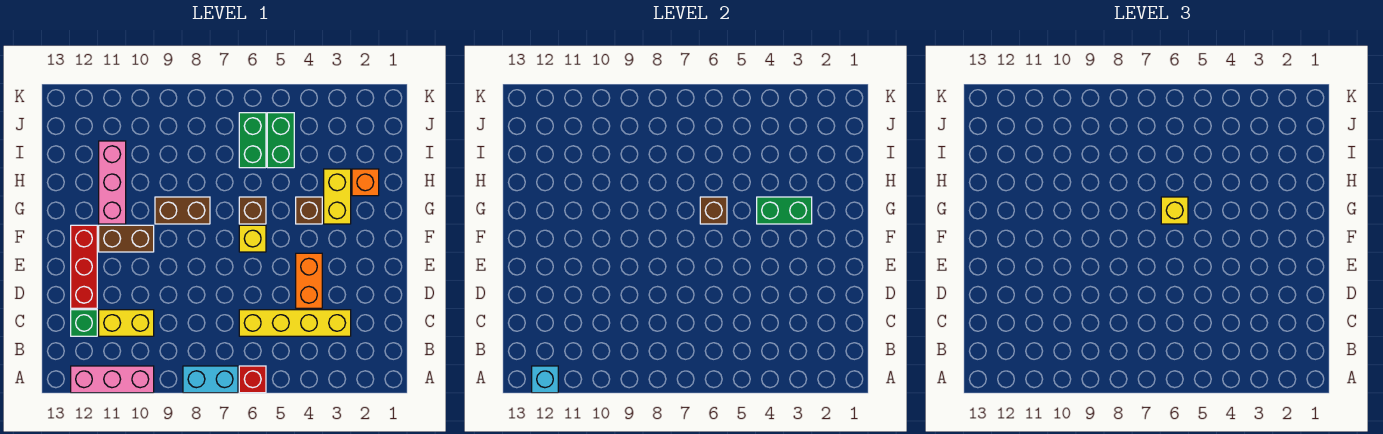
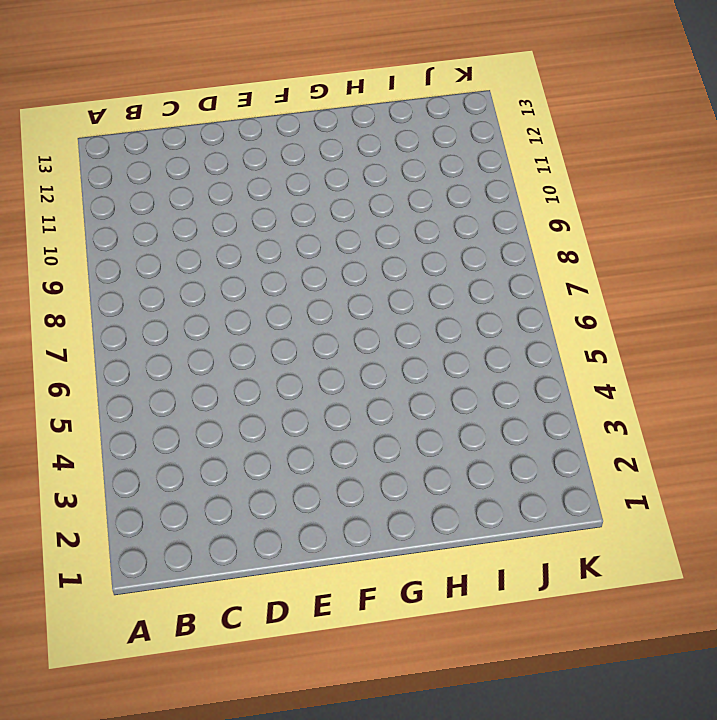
none -> red 1x1 brick [239,366,266,393]
none -> cyan 1x2 brick [183,366,238,393]
none -> pink 1x3 brick [71,366,154,393]

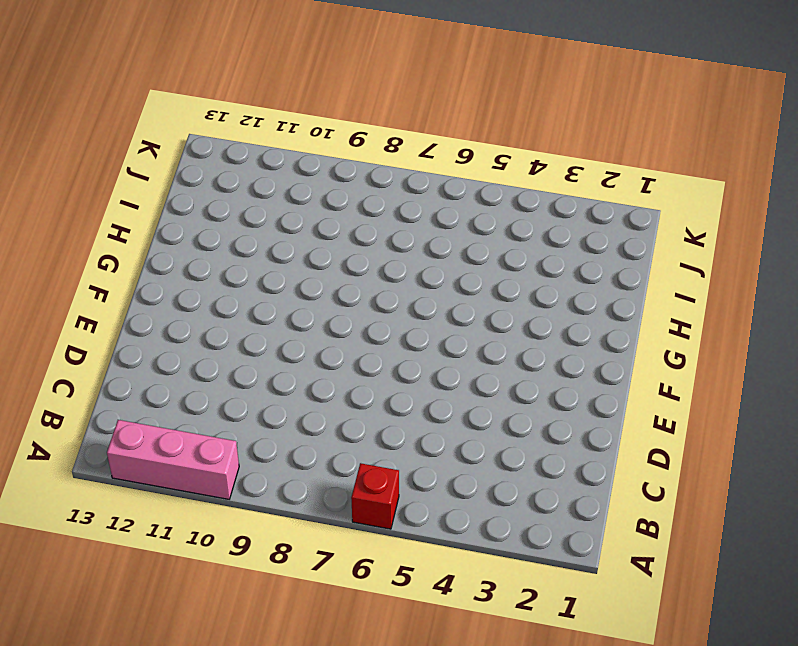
none -> cyan 1x2 brick [183,366,238,393]
none -> yellow 1x4 brick [239,310,351,336]
none -> yellow 1x2 brick [99,310,154,336]

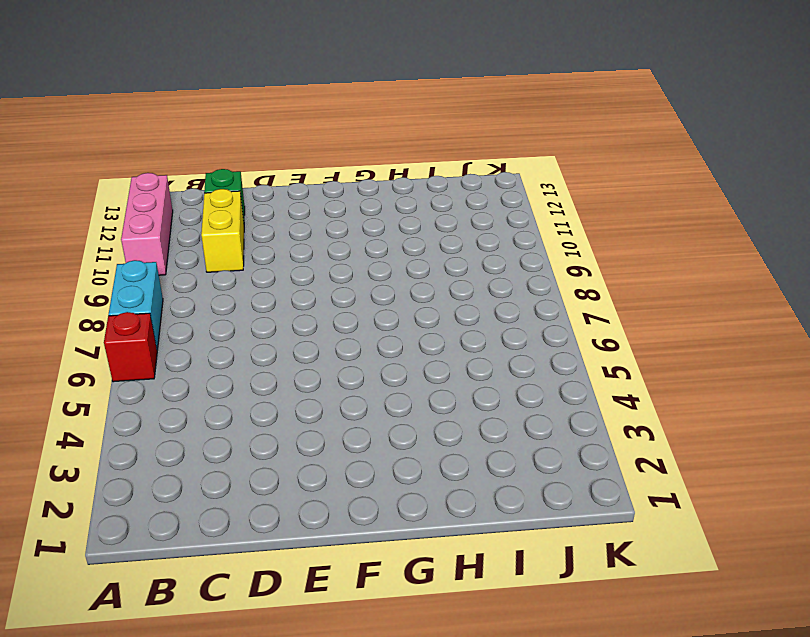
none -> yellow 1x4 brick [239,310,351,336]
none -> orange 1x2 brick [296,253,322,308]
none -> red 1x3 brick [71,225,97,308]

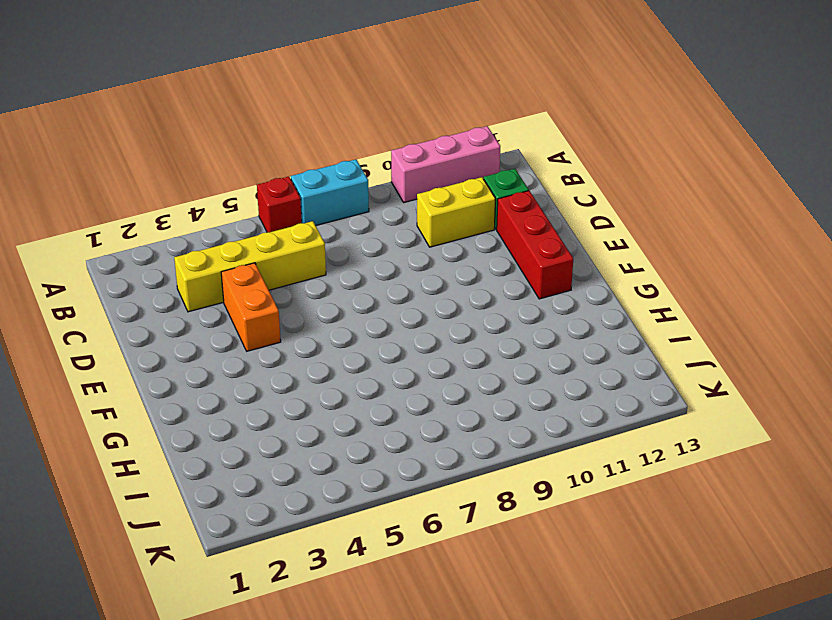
none -> yellow 1x1 brick [239,225,266,252]
none -> brown 1x2 brick [99,225,154,252]
none -> yellow 1x2 brick [324,169,351,224]

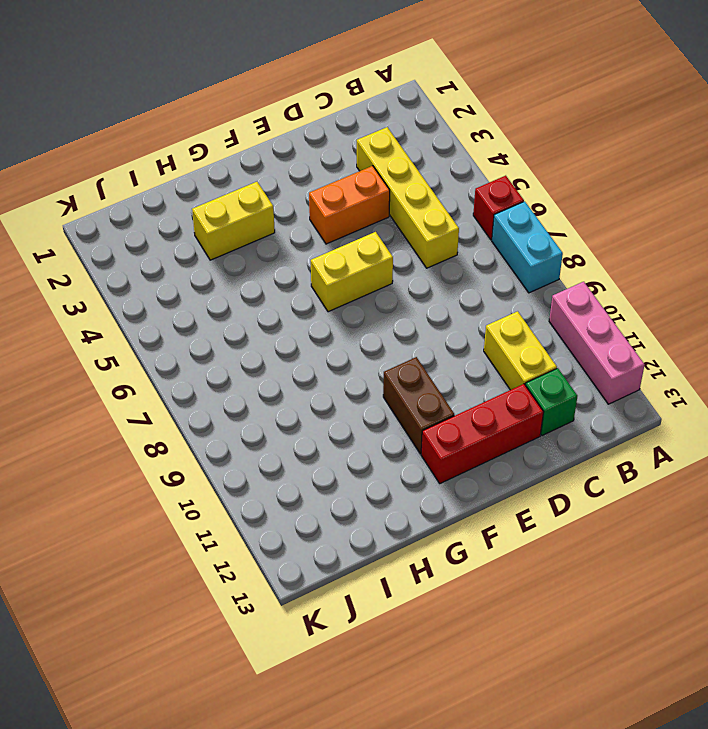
yellow 1x2 brick [311,232,393,312] -> yellow 1x1 brick [239,225,266,252]
none -> brown 1x1 brick [296,197,322,224]
none -> brown 1x1 brick [239,197,266,224]
none -> brown 1x2 brick [155,197,210,224]

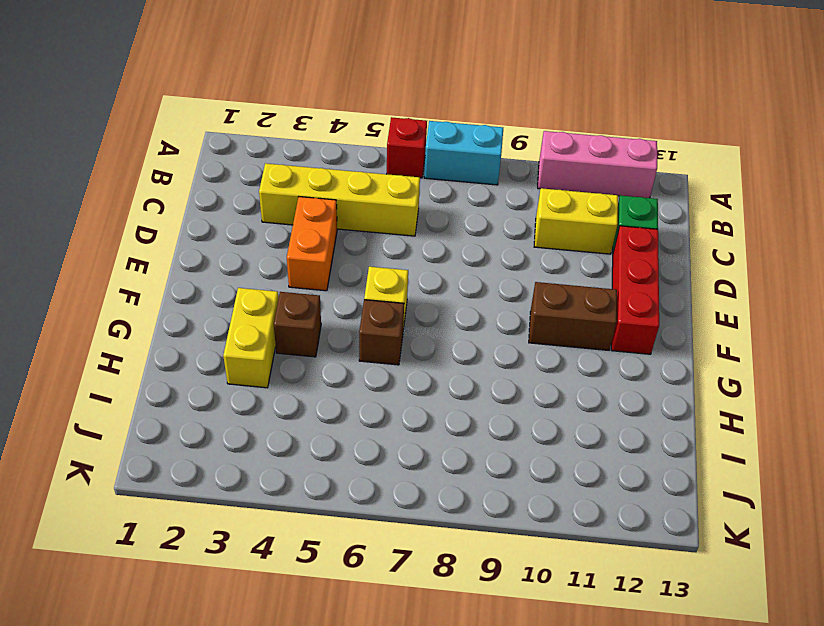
none -> brown 1x2 brick [155,197,210,224]
none -> pink 1x3 brick [99,141,126,224]
none -> orange 1x1 brick [352,169,379,196]

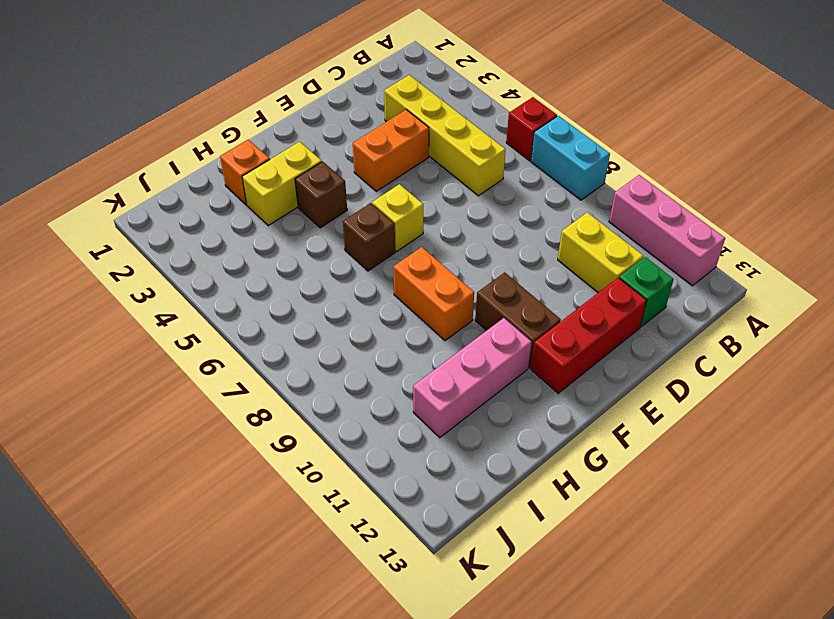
orange 1x2 brick [393,247,474,341] -> brown 1x2 brick [155,197,210,224]
none -> green 1x2 brick [267,113,294,168]
none -> green 1x2 brick [239,113,266,168]
none -> cyan 1x1 brick [532,366,558,393]

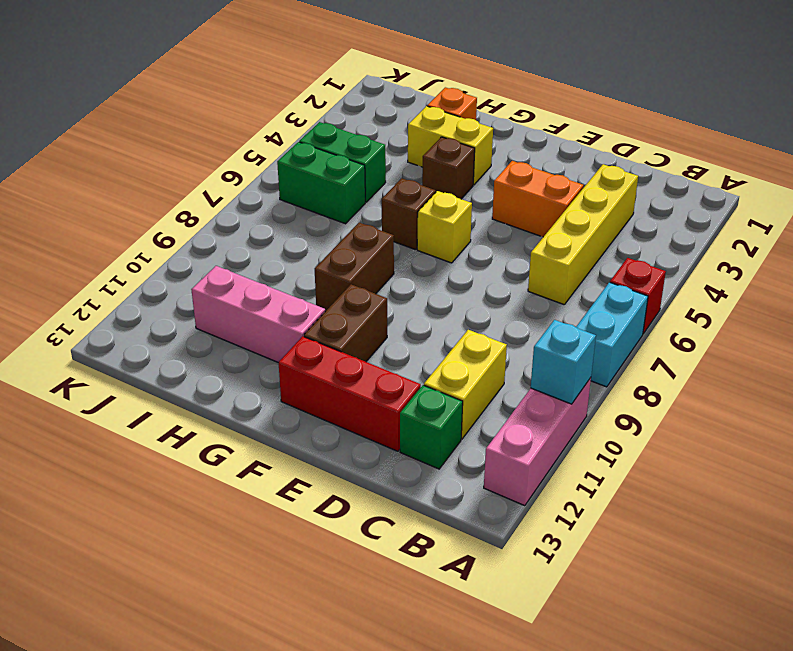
cyan 1x1 brick [531,320,596,404] -> cyan 1x1 brick moved to [532,366,558,393]
none -> green 1x2 brick [757,197,812,224]
none -> brown 1x1 brick [700,197,727,224]
none -> yellow 1x1 brick [1161,197,1188,224]

